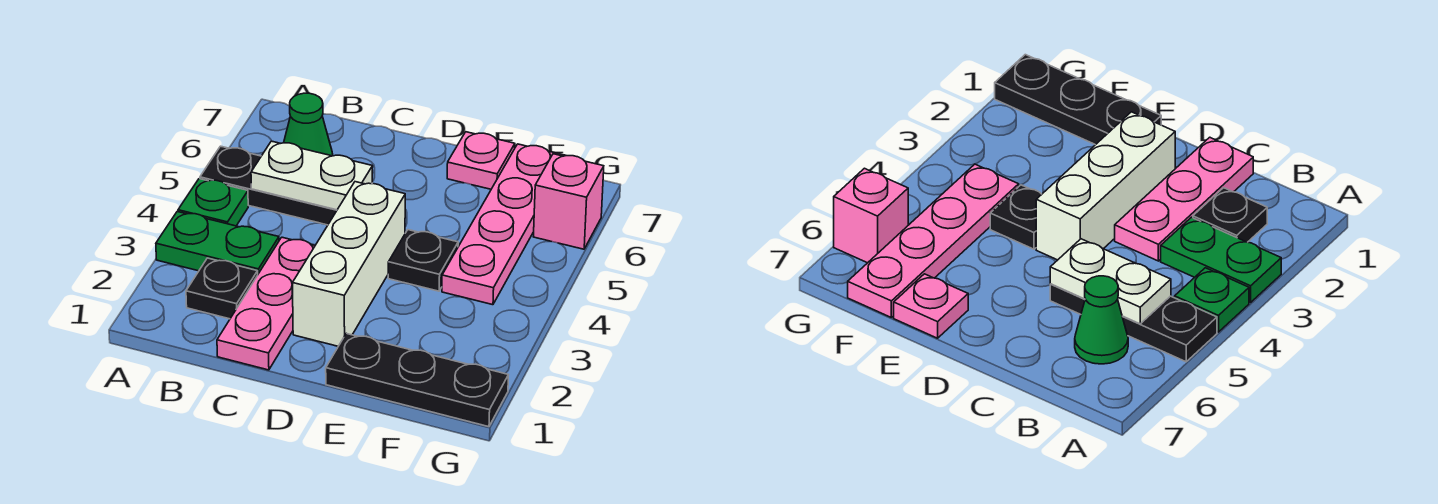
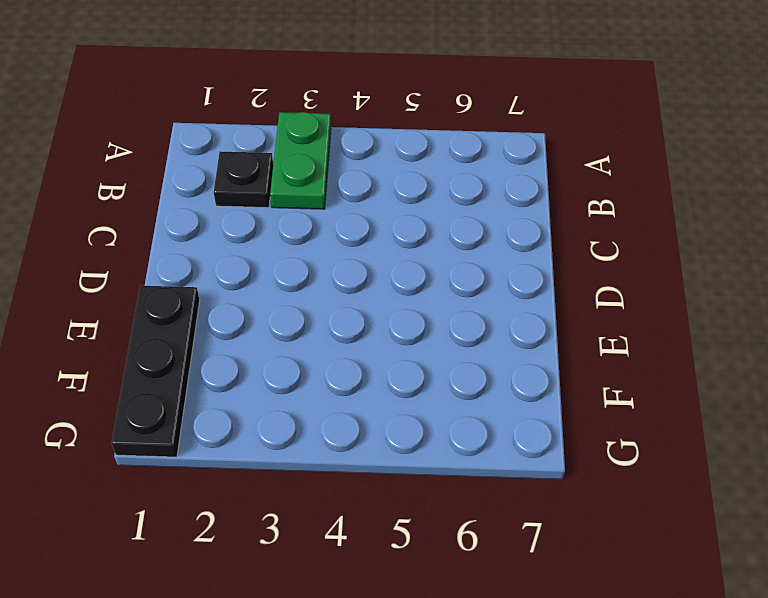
none -> green 1x1 plate [178,179,248,226]
none -> black 1x3 plate [200,146,337,225]
none -> green 1x1 cone [284,93,333,156]

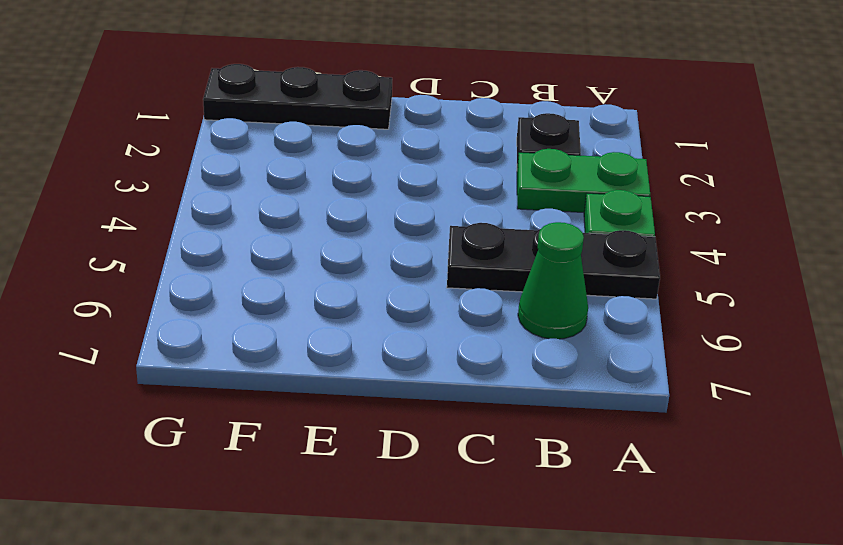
none -> pink 1x3 plate [217,237,315,370]
none -> white 1x3 brick [293,182,405,346]
none -> black 1x1 plate [388,230,458,291]

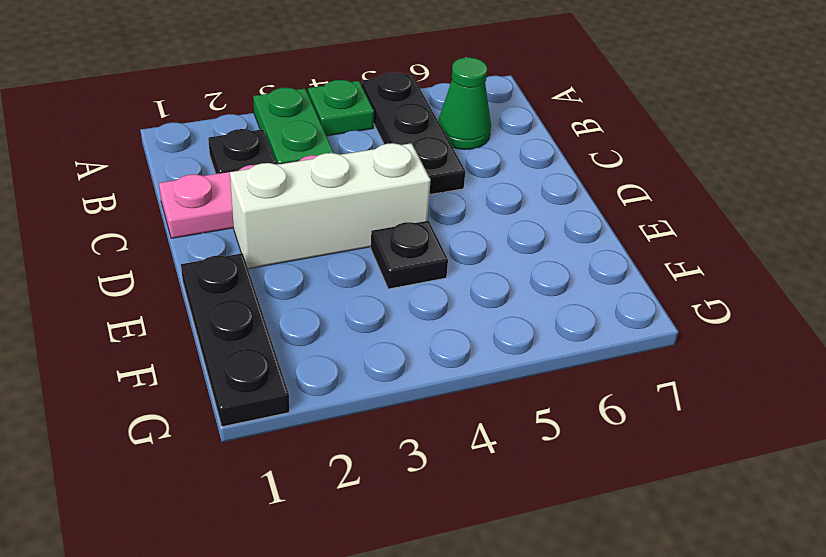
none -> pink 1x1 plate [447,132,515,189]
none -> pink 1x4 plate [442,144,566,305]
none -> pink 1x1 brick [533,154,604,249]

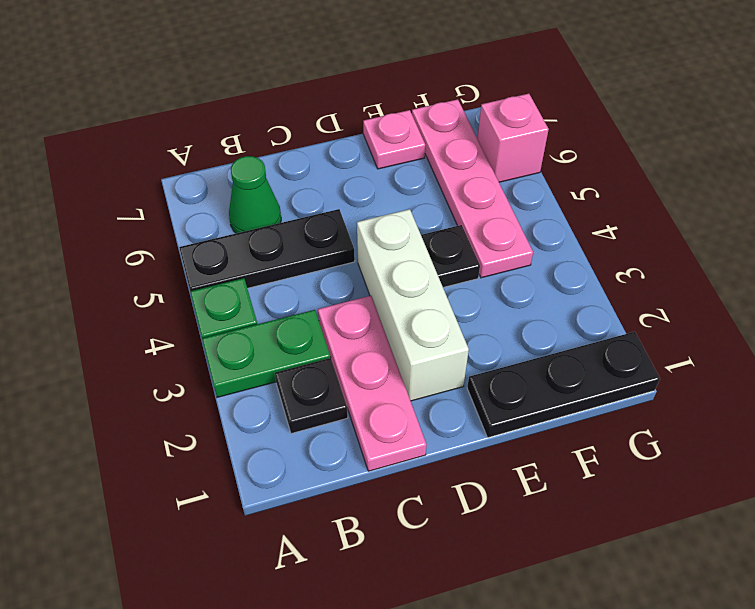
none -> white 1x2 plate [251,141,373,210]

